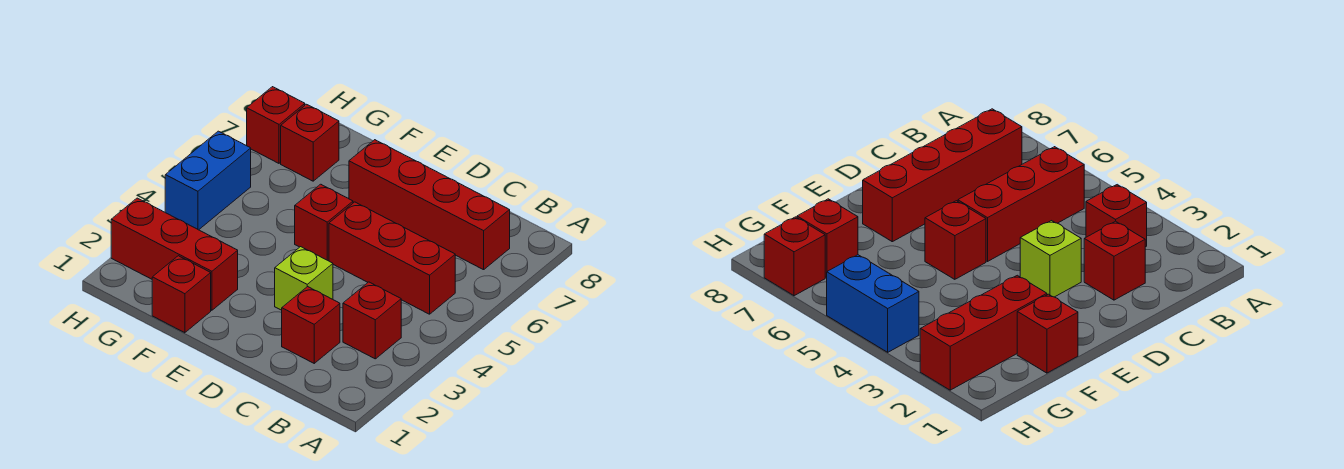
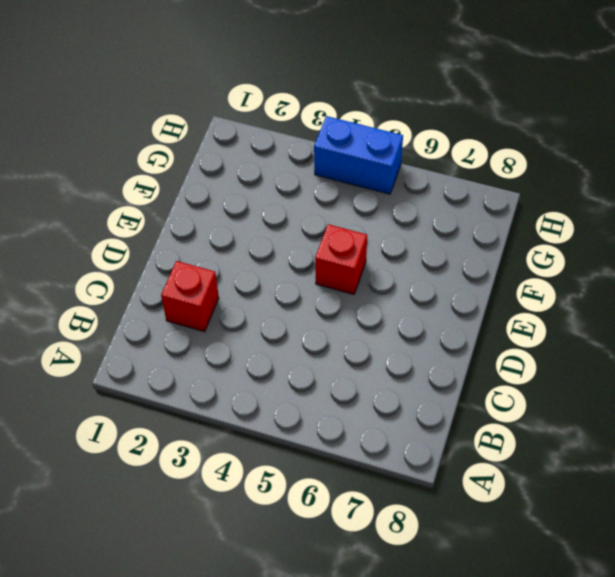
none -> red 1x1 brick [343,282,401,359]
none -> red 1x3 brick [329,202,455,314]

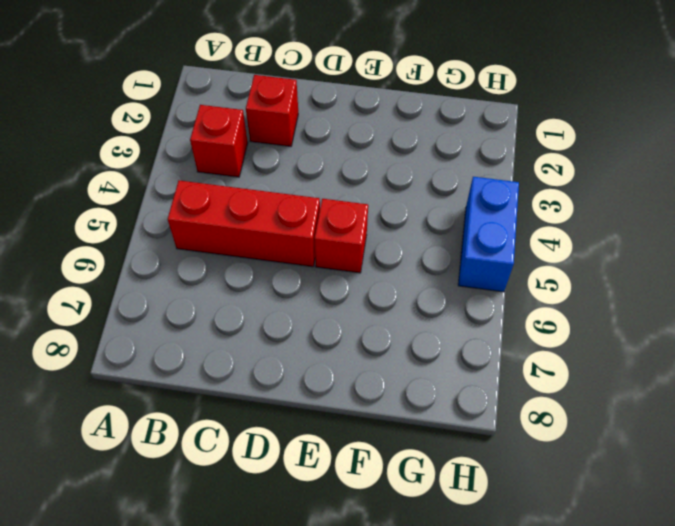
none -> red 1x4 brick [349,140,510,270]
none -> lime 1x1 brick [275,247,333,310]

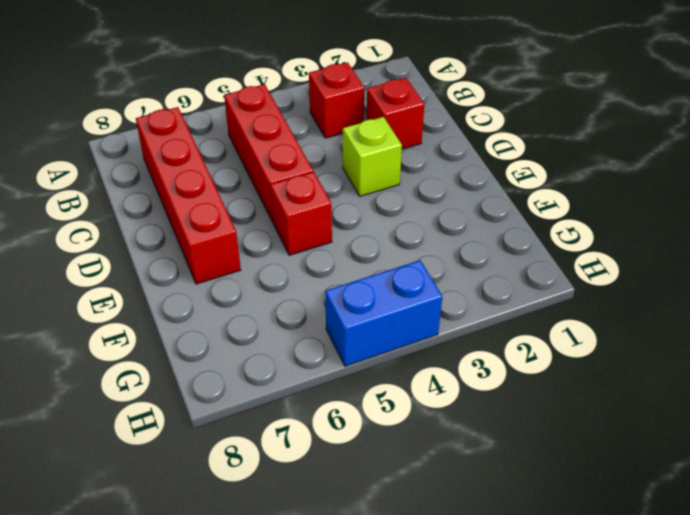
none -> red 1x1 brick [152,256,211,333]
none -> red 1x3 brick [111,198,238,310]

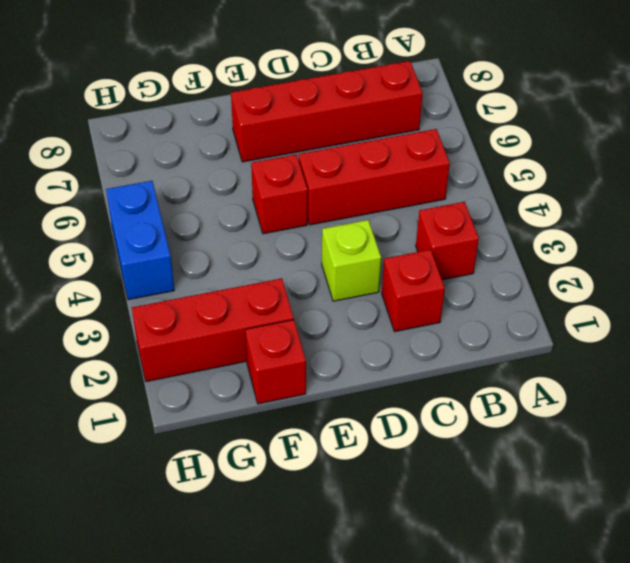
none -> red 1x1 brick [281,104,339,181]
none -> red 1x1 brick [247,87,305,163]

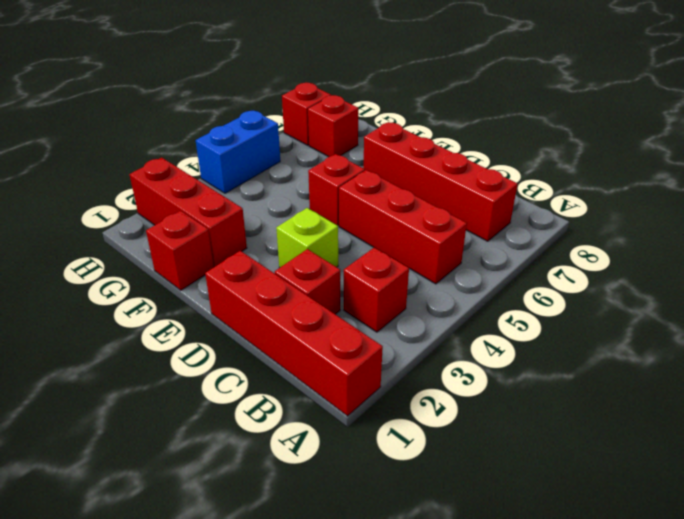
red 1x4 brick [205,251,383,416] -> none

